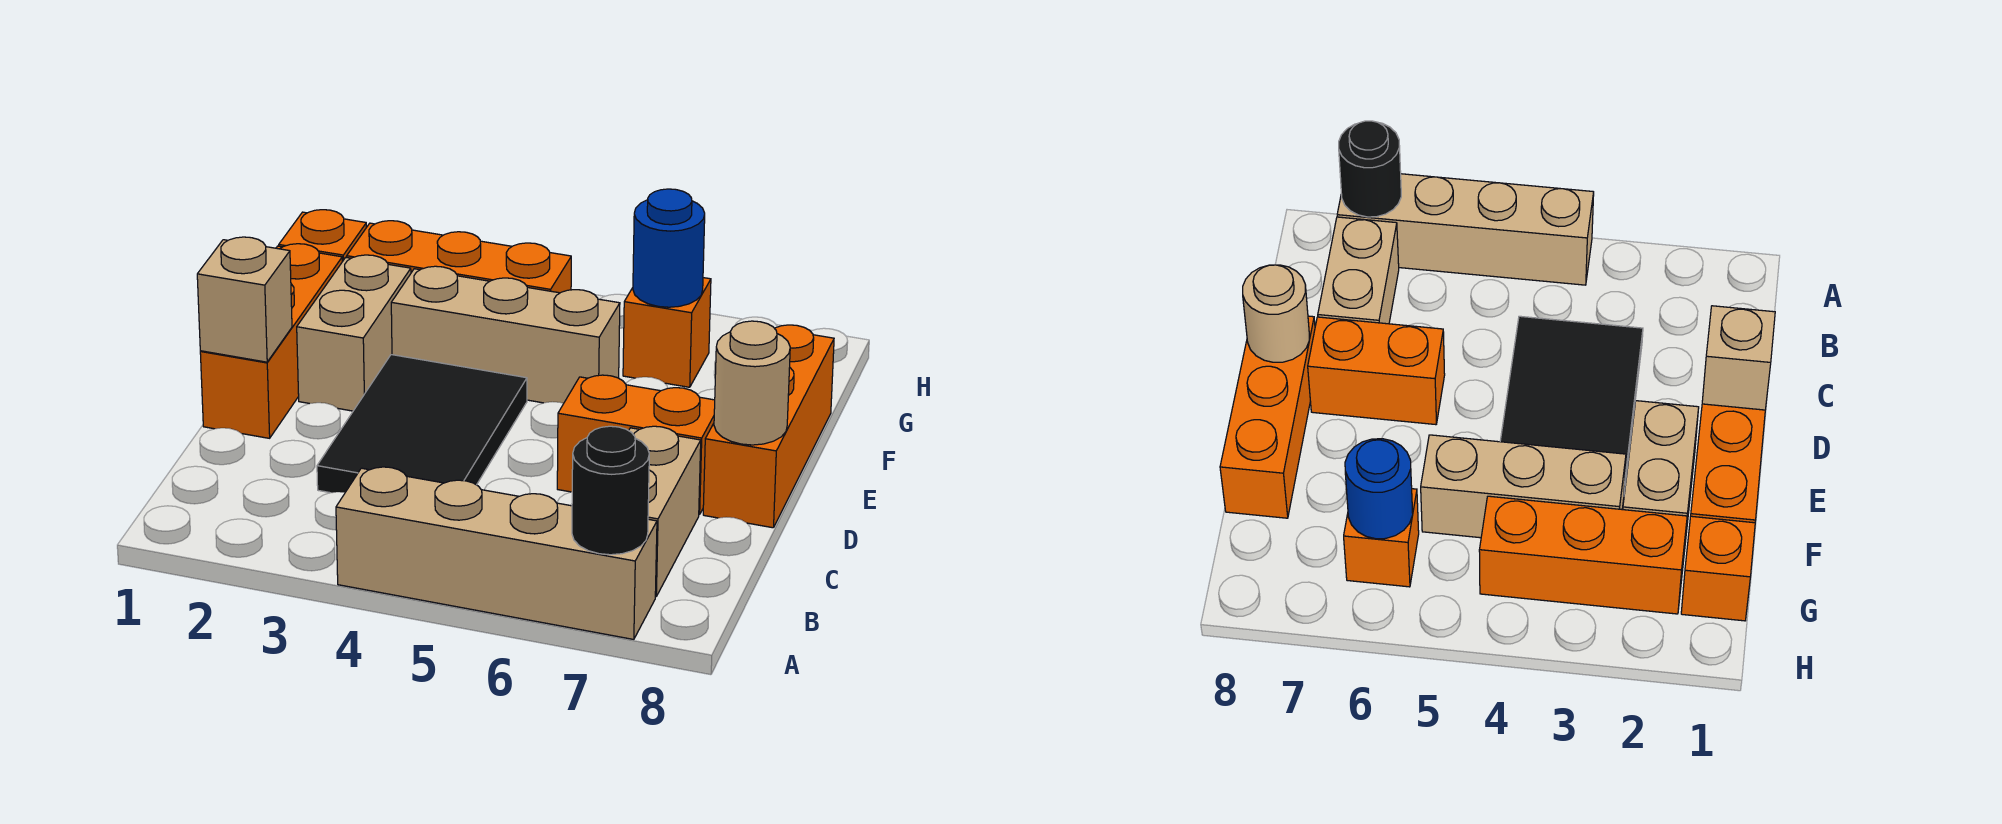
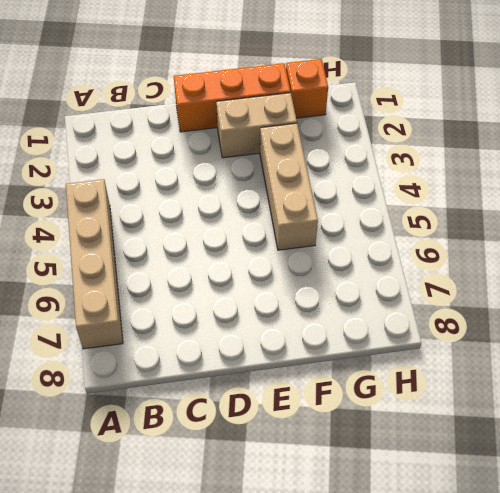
none -> tan 1x2 brick [629,426,701,597]
none -> black 2x3 tile [317,355,527,493]
none -> orange 1x2 brick [557,375,715,515]

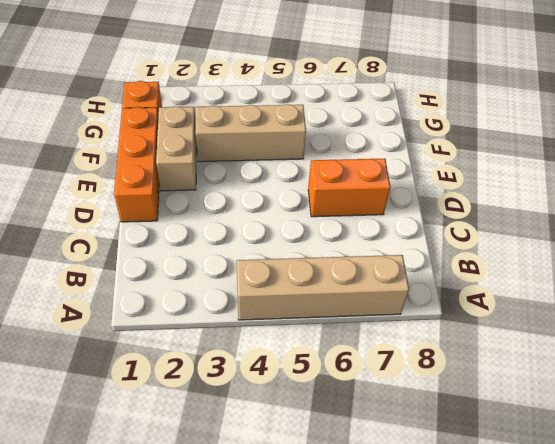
none -> tan 1x2 brick [629,426,701,597]
none -> black 2x3 tile [317,355,527,493]
none -> orange 1x3 brick [703,325,834,528]

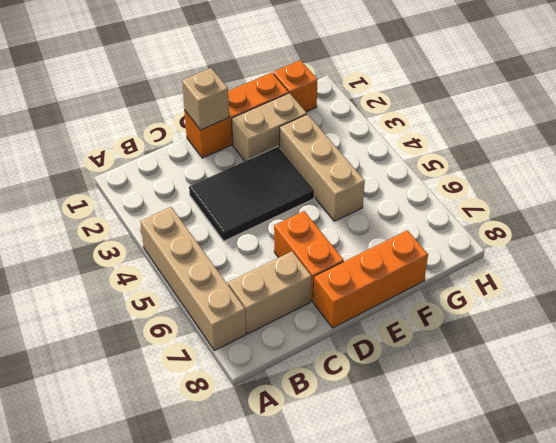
none -> orange 1x3 brick [347,221,571,293]
none -> orange 1x1 brick [623,278,711,387]
none -> black 1x1 round brick [572,426,649,555]

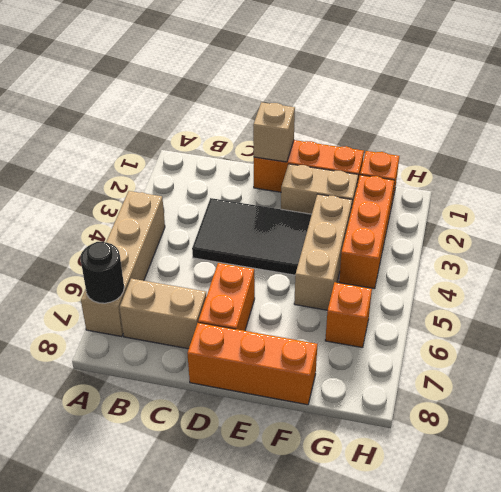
none -> tan 1x1 round brick [714,321,790,445]
none -> blue 1x1 round brick [633,189,705,307]

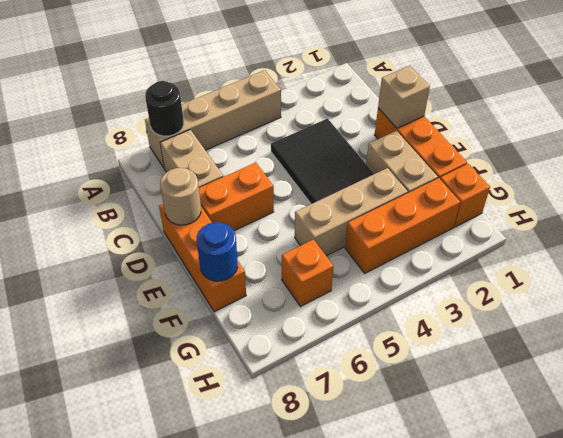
blue 1x1 round brick [197,222,238,281] -> blue 1x1 round brick moved to [633,189,705,307]

